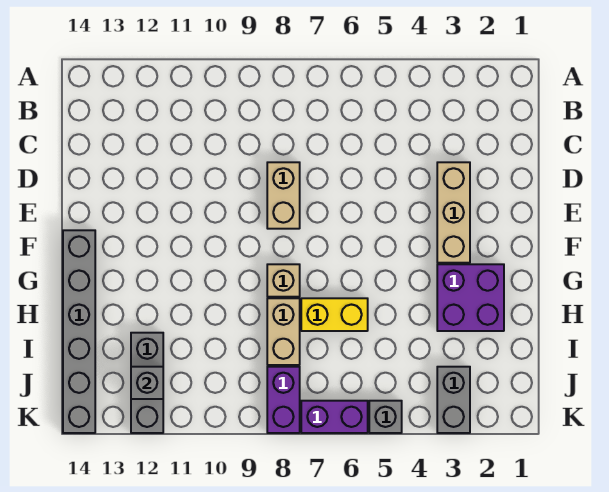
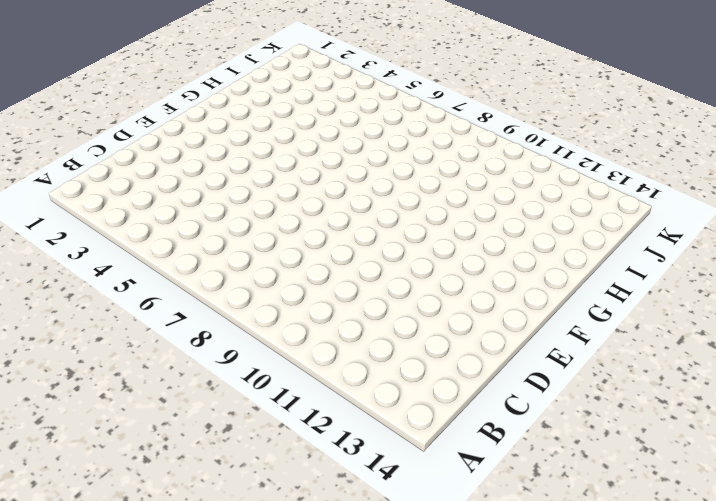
none -> tan 1x3 brick [437,162,470,263]
none -> tan 1x2 brick [267,162,300,229]
none -> grey 1x6 brick [63,230,95,433]

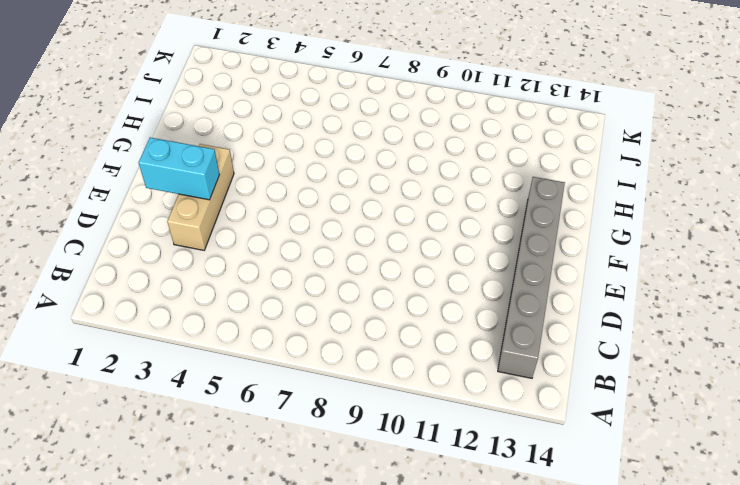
grey 1x6 brick [498,177,565,378] -> grey 1x6 brick moved to [63,230,95,433]
cyan 1x2 brick [139,138,220,200] -> none
none -> tan 1x2 brick [267,162,300,229]
none -> purple 2x2 brick [437,264,504,331]
none -> tan 1x1 brick [267,264,300,297]

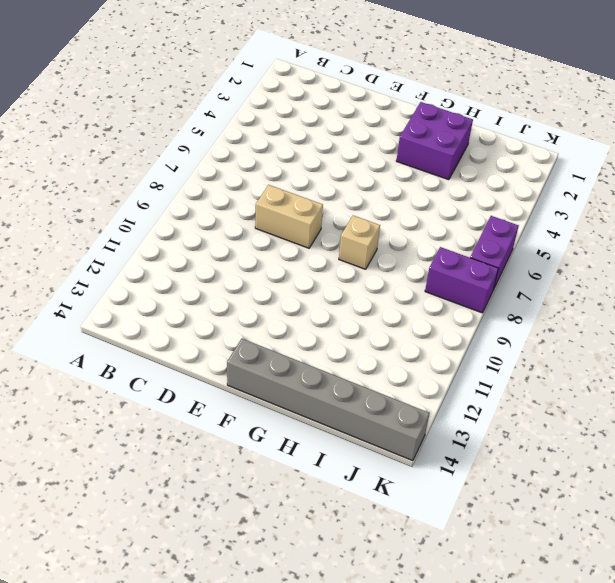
none -> tan 1x3 brick [437,162,470,263]
none -> yellow 1x2 brick [301,298,368,331]
none -> tan 1x2 brick [267,298,300,365]

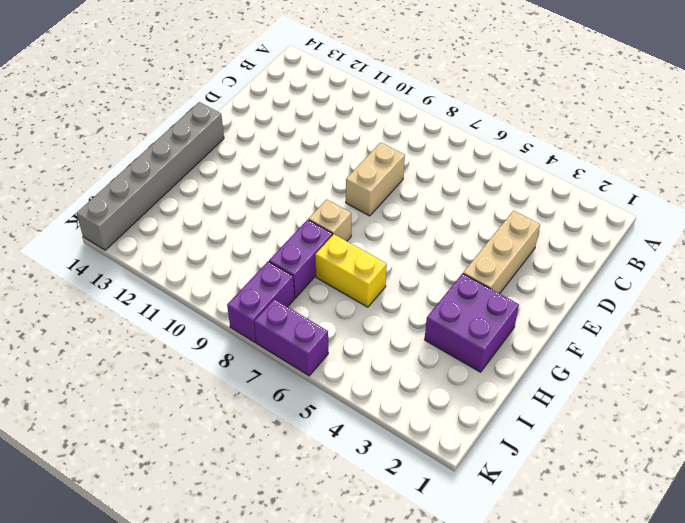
purple 1x2 brick [269,220,333,298] -> tan 1x2 brick [267,298,300,365]
none -> grey 1x3 brick [131,333,163,433]
none -> grey 1x2 brick [437,367,470,433]
none -> grey 1x1 brick [369,401,402,433]

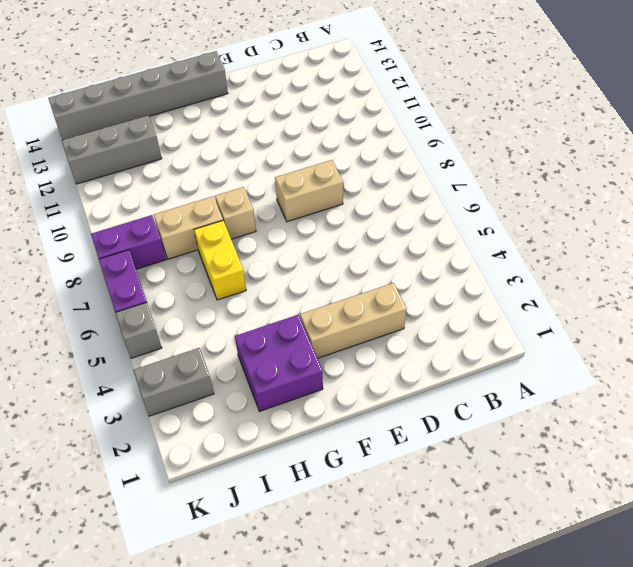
none -> grey 1x1 brick [131,367,163,399]

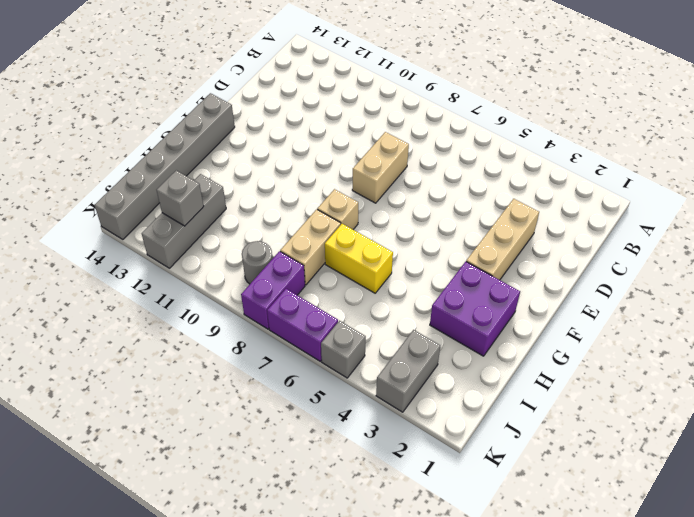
grey 1x1 round brick [242,241,273,284] -> none

